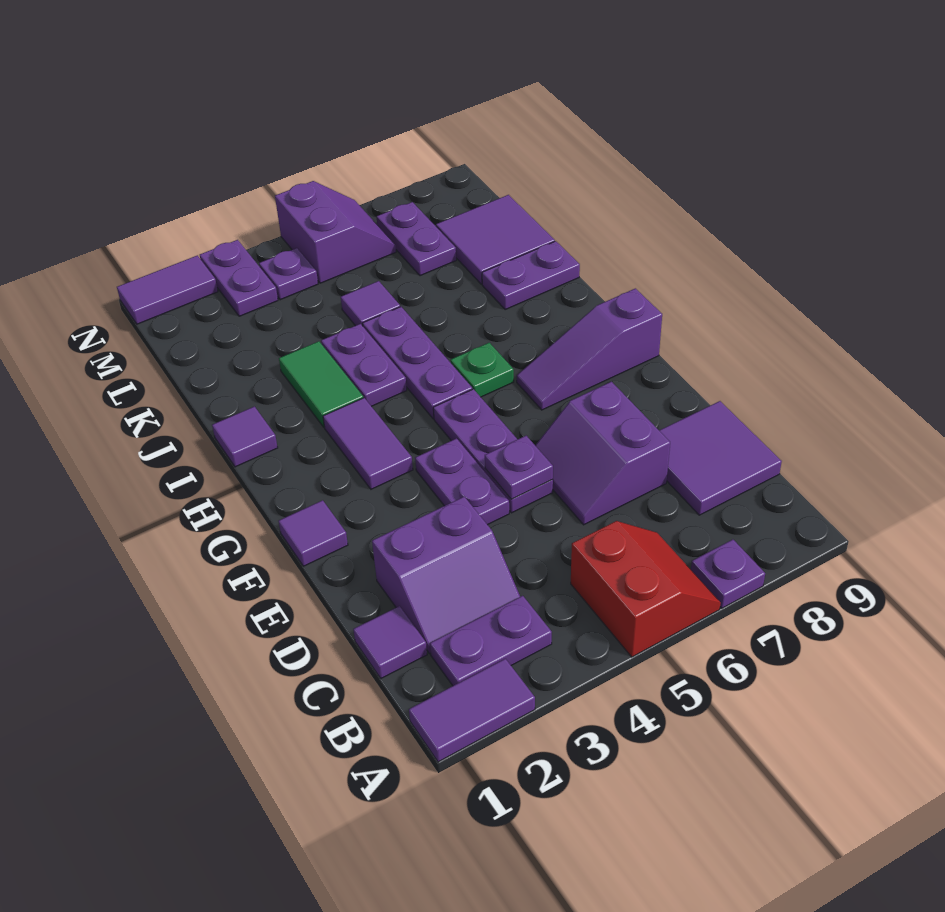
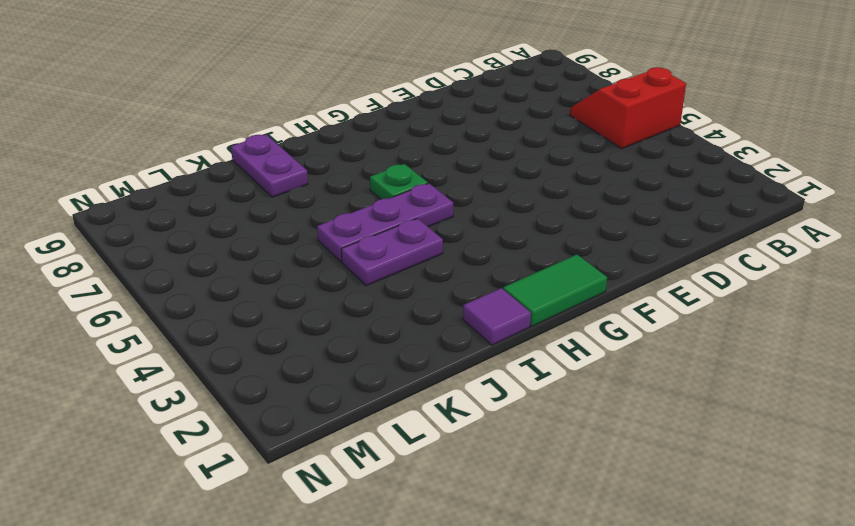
green 1x2 tile [503,255,607,326] -> green 1x2 tile moved to [279,341,363,427]
none -> purple 1x2 tile [409,659,535,762]
none -> purple 1x1 plate [691,540,765,608]
none -> purple 1x2 plate [430,596,552,686]

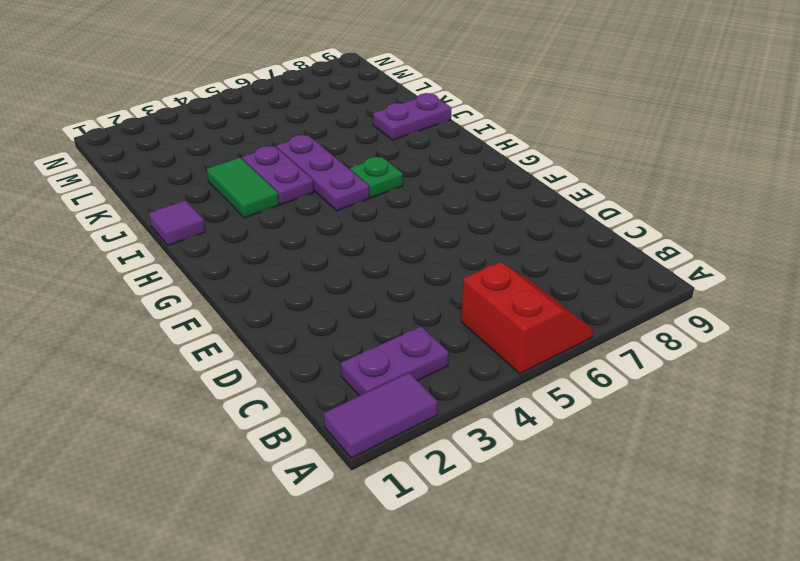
none -> purple 1x1 plate [691,540,765,608]
none -> purple 1x1 tile [353,606,427,678]
none -> purple 2x2 slope [372,497,520,654]

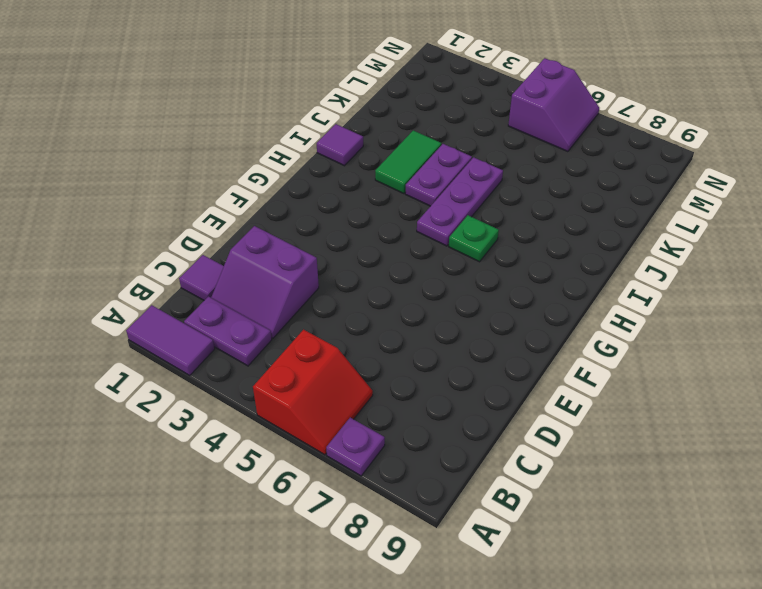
none -> purple 2x2 tile [659,401,782,515]
none -> purple 2x2 slope [535,382,670,525]
none -> purple 1x2 plate [415,438,509,525]

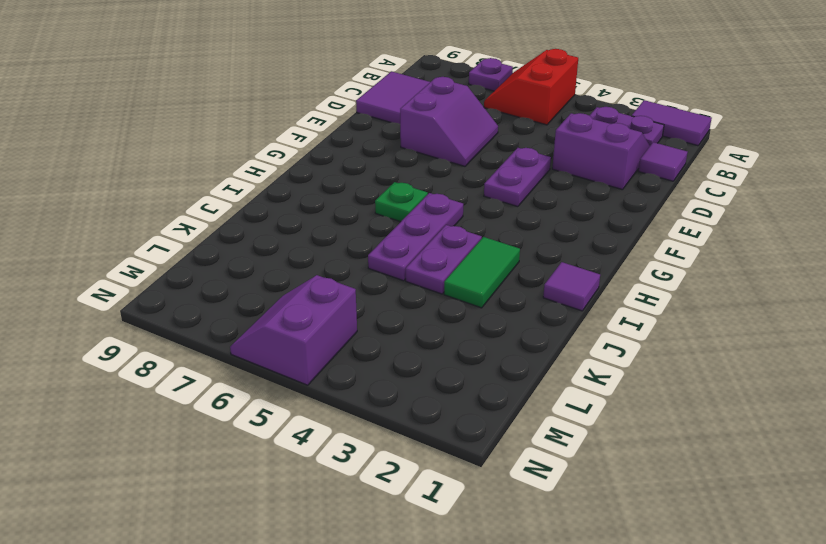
none -> purple 1x3 plate [433,389,553,513]
none -> purple 1x1 tile [279,500,348,566]
none -> purple 1x2 tile [323,398,413,489]

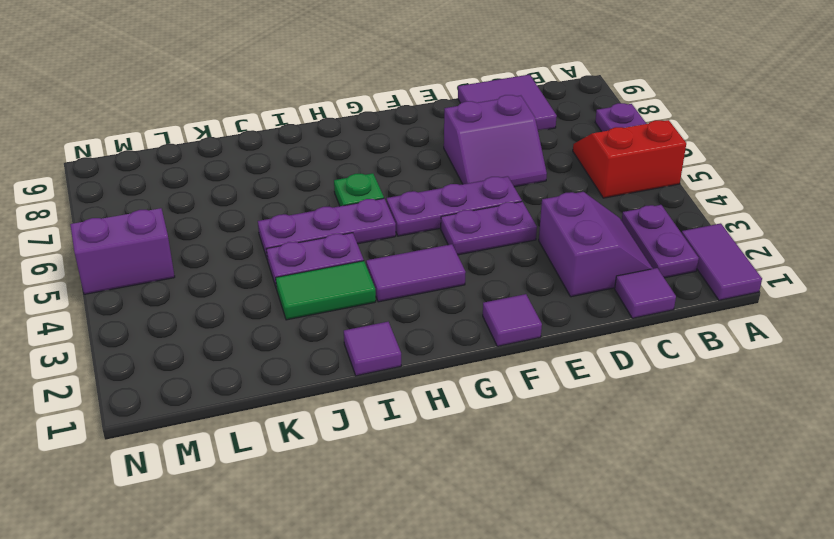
none -> purple 1x3 slope [517,288,662,410]
none -> purple 1x2 plate [482,241,580,310]
none -> purple 1x1 tile [341,281,400,326]

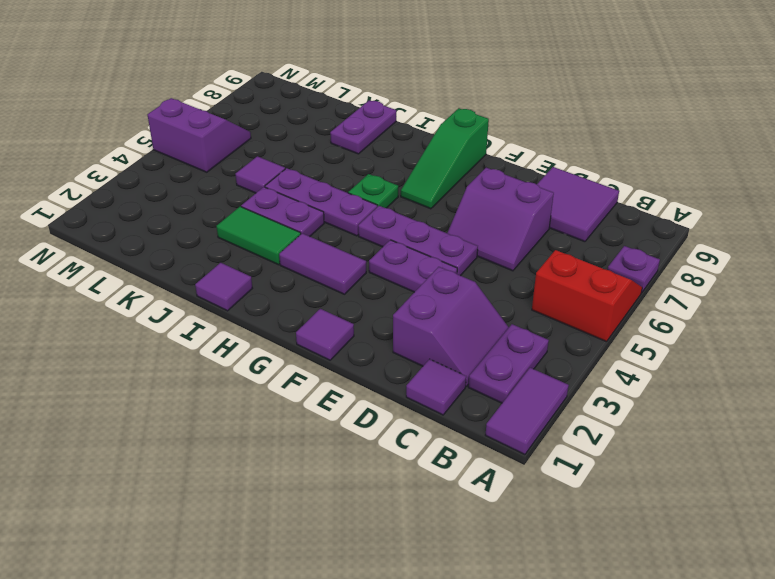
green 1x3 slope [401,108,489,209] -> purple 1x3 slope [517,288,662,410]
none -> purple 2x2 tile [436,195,555,284]
none -> purple 1x2 plate [377,202,456,276]
none -> purple 1x2 plate [200,240,278,316]

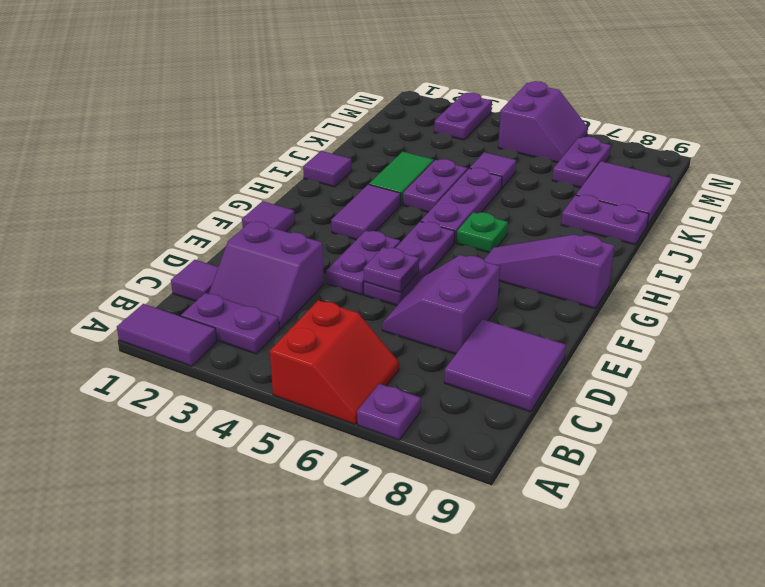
none -> purple 1x1 plate [259,248,318,300]
none -> purple 1x2 tile [117,255,218,324]

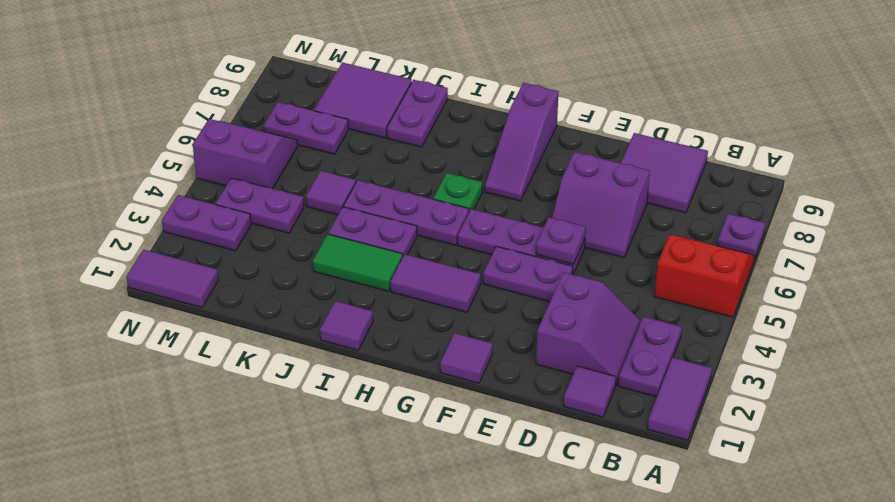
purple 1x2 plate [216,178,304,233] -> purple 1x1 plate [259,248,318,300]
purple 1x2 tile [126,250,218,308] -> purple 1x2 tile turned to [117,255,218,324]

